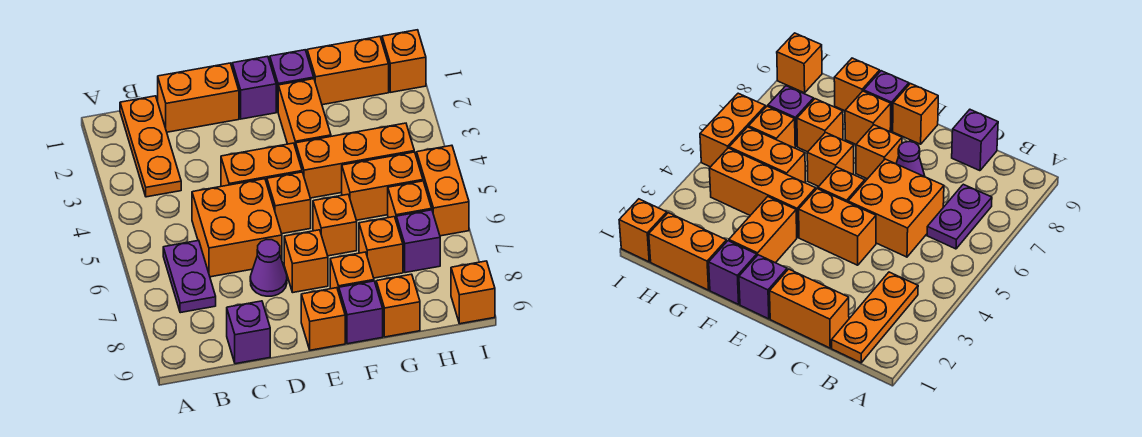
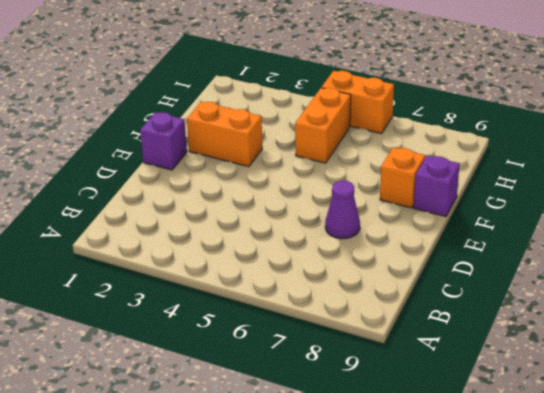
none -> orange 1x3 plate [120,96,181,197]
none -> purple 1x2 plate [163,240,216,313]
none -> orange 1x2 brick [158,63,239,132]

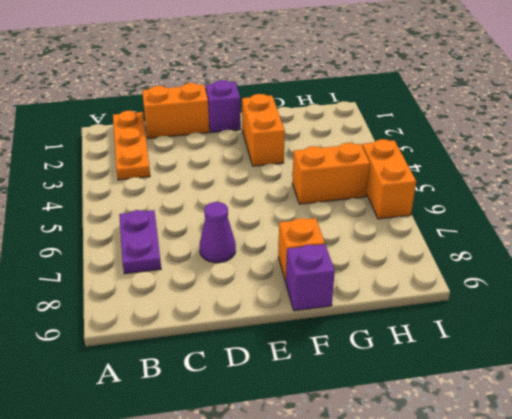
none -> orange 2x2 brick [192,179,282,277]
none -> purple 1x1 brick [227,301,270,364]
none -> orange 1x2 brick [221,143,302,186]

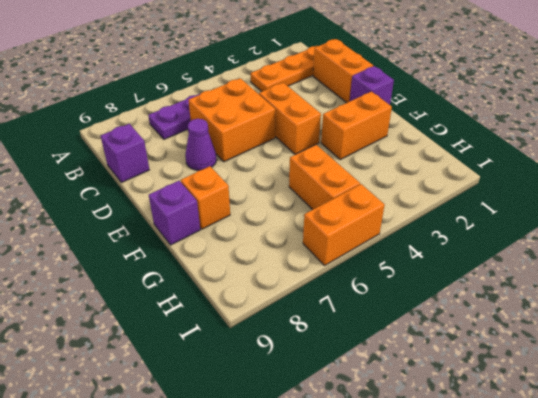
none -> orange 1x1 brick [267,172,311,234]
none -> orange 1x1 brick [284,230,328,292]
none -> orange 1x1 brick [301,288,345,350]

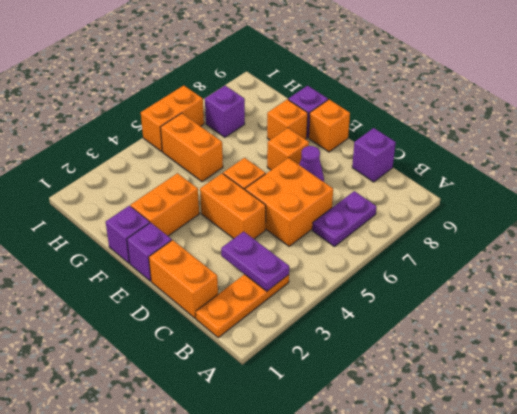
purple 1x2 plate [221,232,289,291] -> none
none -> orange 1x3 brick [296,123,414,198]
none -> orange 1x1 brick [313,194,357,256]
none -> orange 1x2 brick [307,37,389,105]

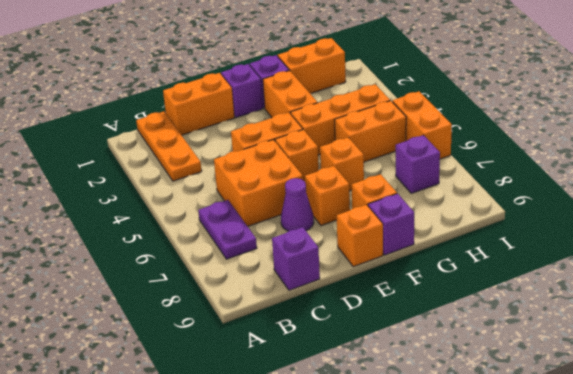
none -> orange 1x1 brick [359,217,403,278]
none -> orange 1x1 brick [376,274,420,337]
none -> orange 1x1 brick [388,181,432,219]

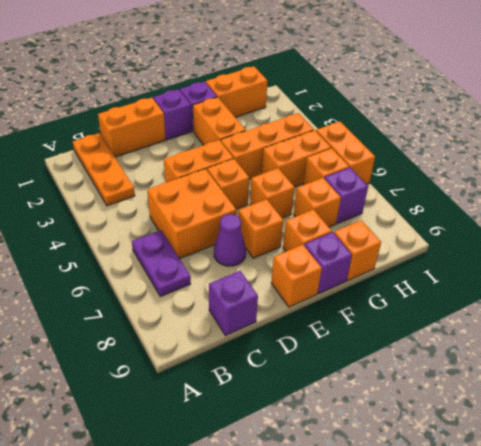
none -> orange 1x1 brick [382,30,426,92]
none -> orange 1x1 brick [451,261,495,324]

